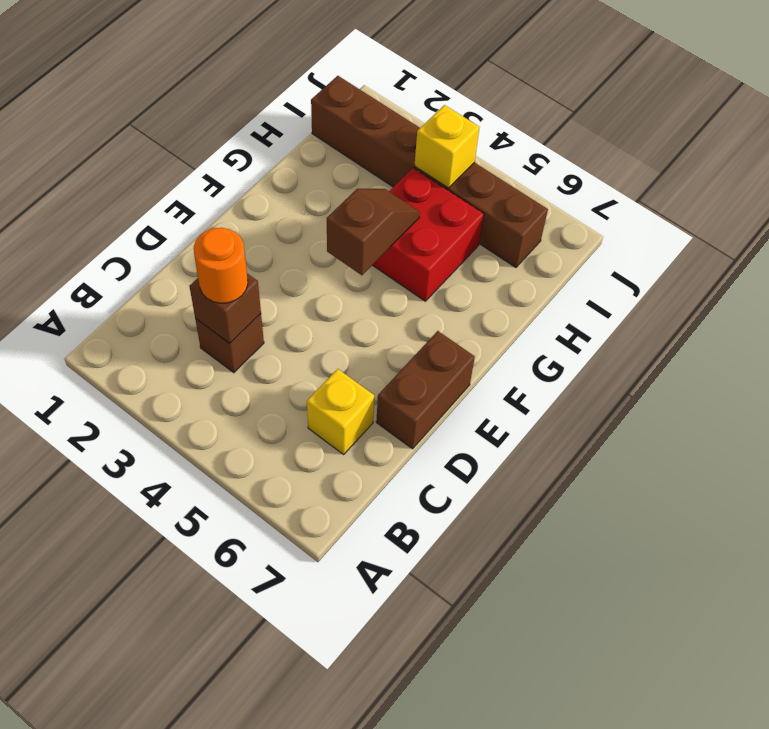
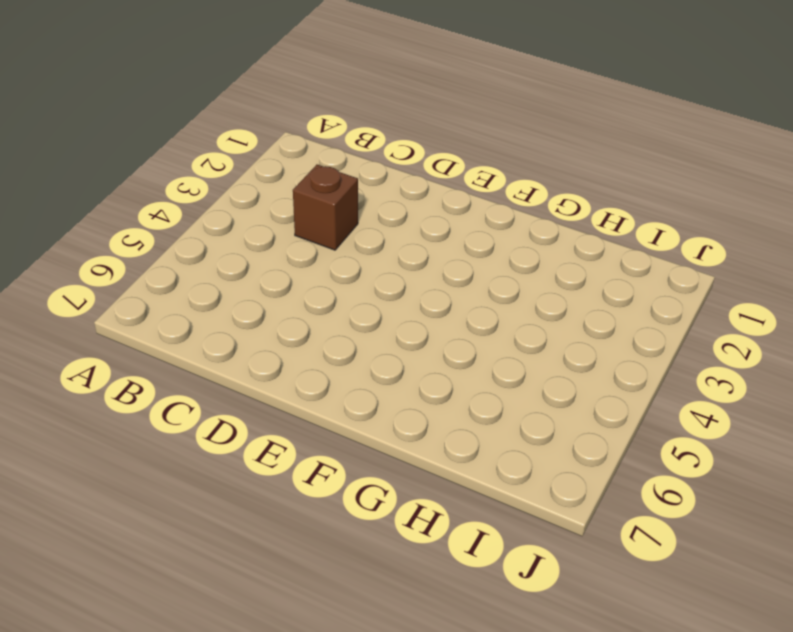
none -> yellow 1x1 brick [307,369,374,454]
none -> brown 1x2 brick [376,331,475,449]

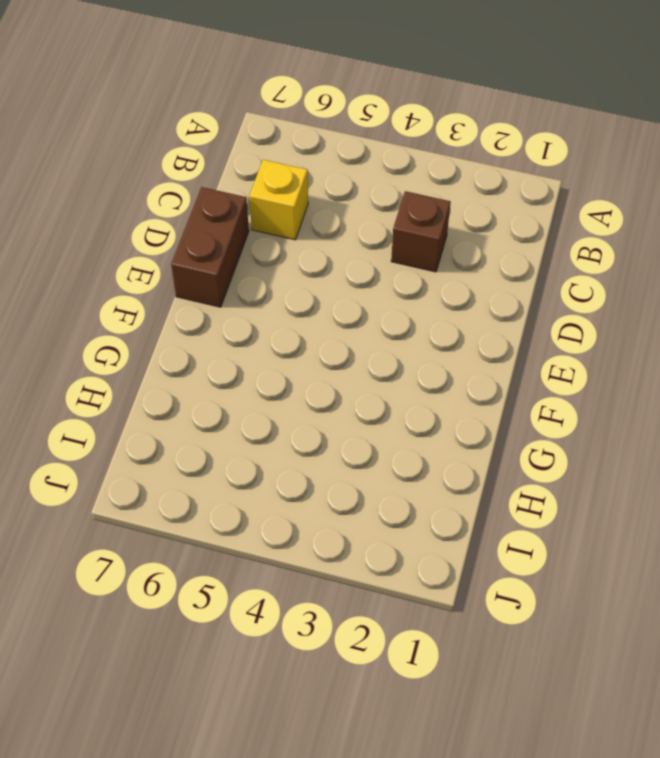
none -> red 2x2 brick [373,168,484,301]
none -> brown 1x6 brick [311,76,548,268]

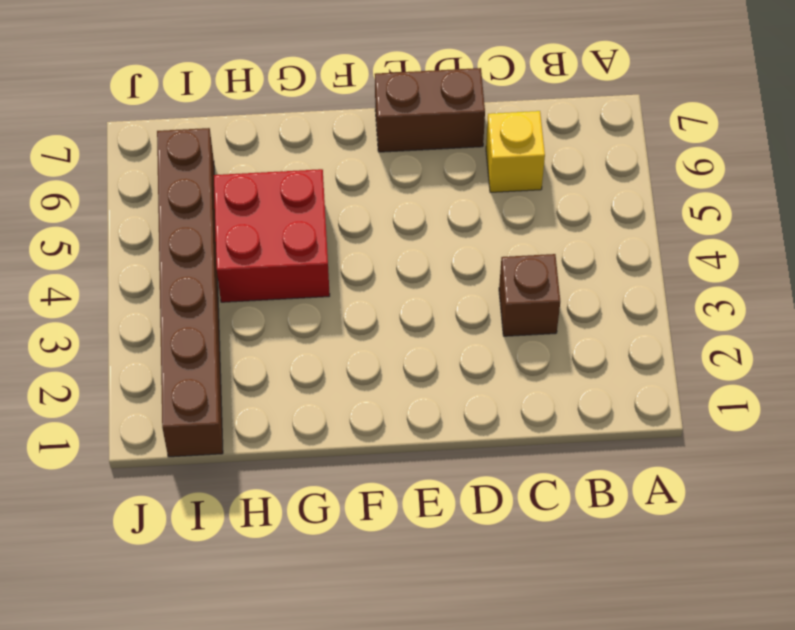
none -> brown 1x1 brick [189,273,261,343]
none -> brown 1x2 slope [327,189,420,275]

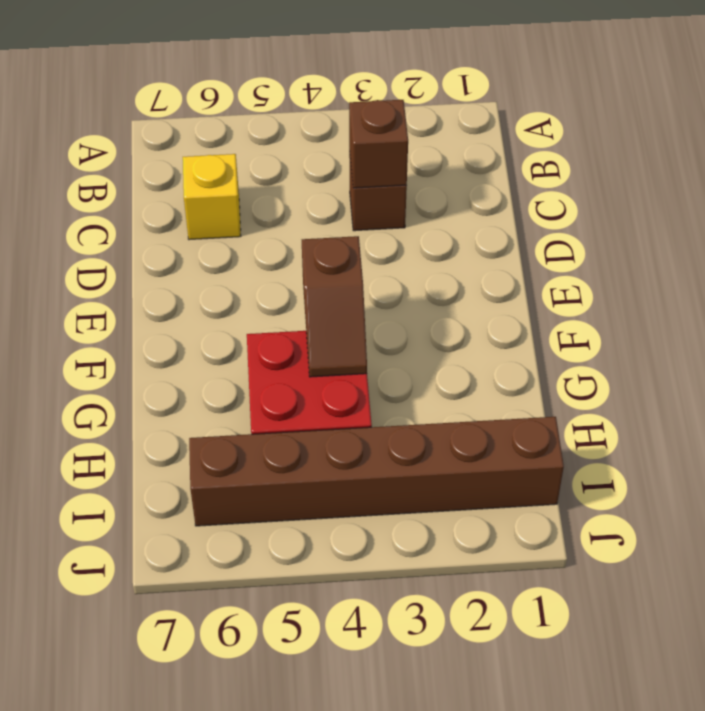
none -> brown 1x2 brick [376,331,475,449]
none -> yellow 1x1 brick [415,105,480,188]

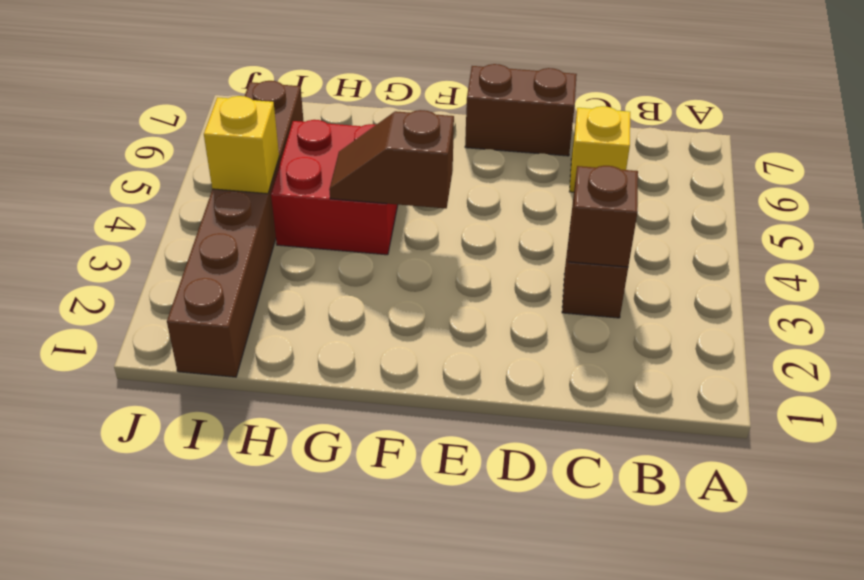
none -> orange 1x1 round brick [194,228,248,303]

